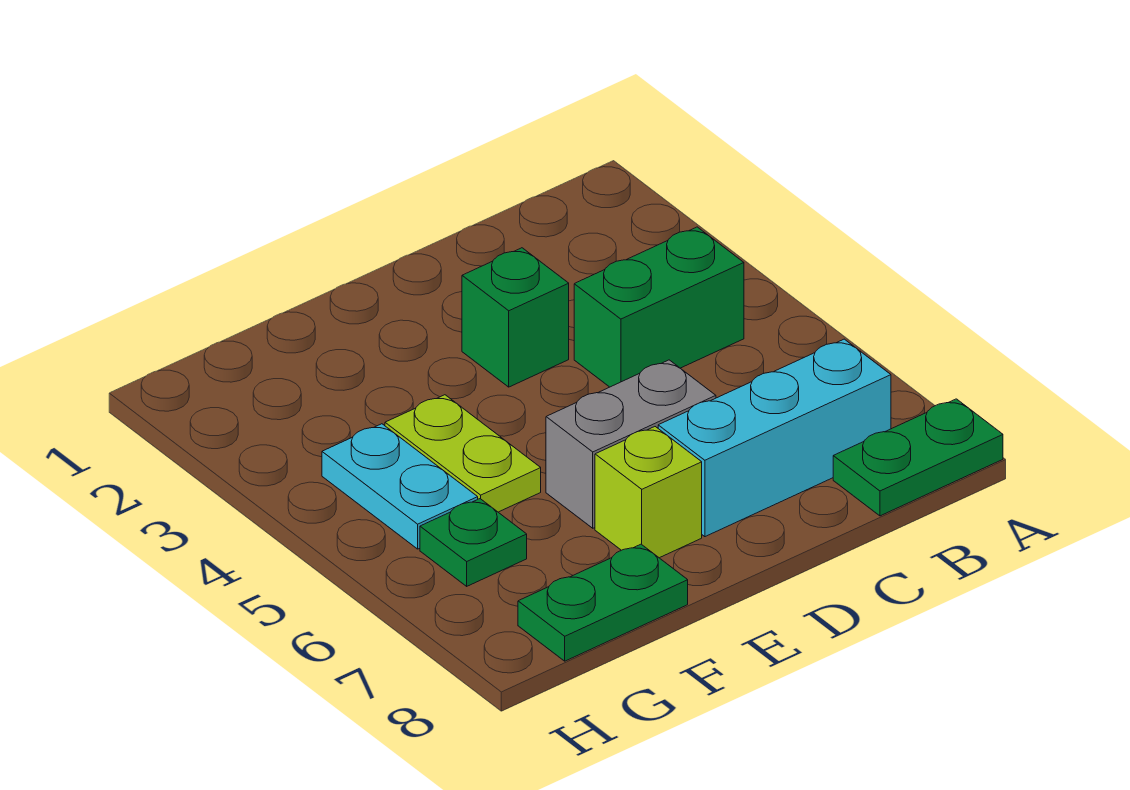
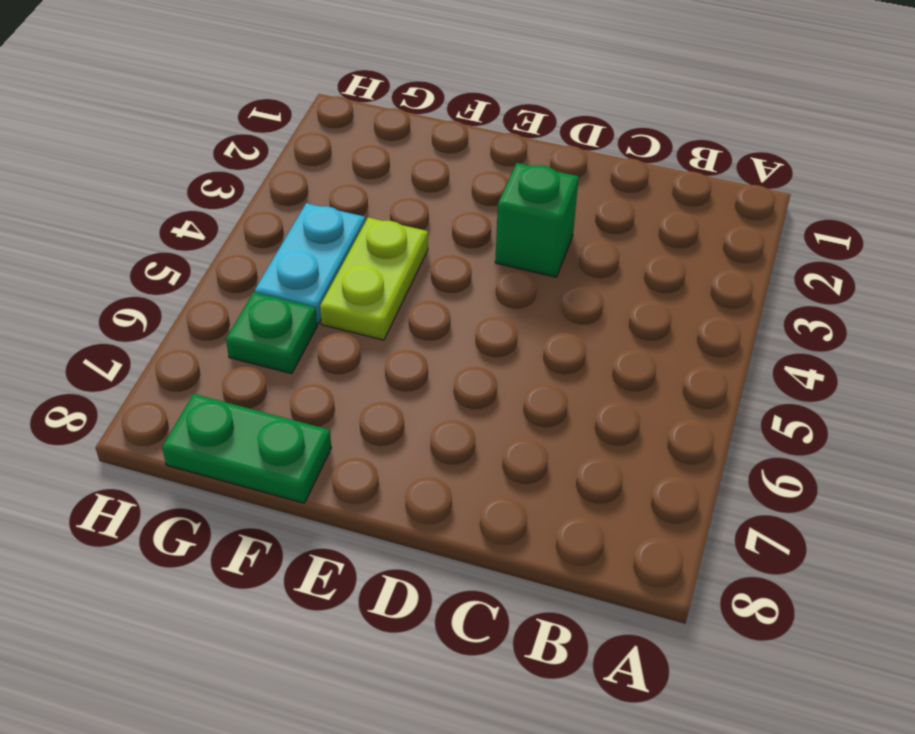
none -> green 1x2 plate [833,399,1003,516]
none -> green 1x2 brick [574,227,744,387]

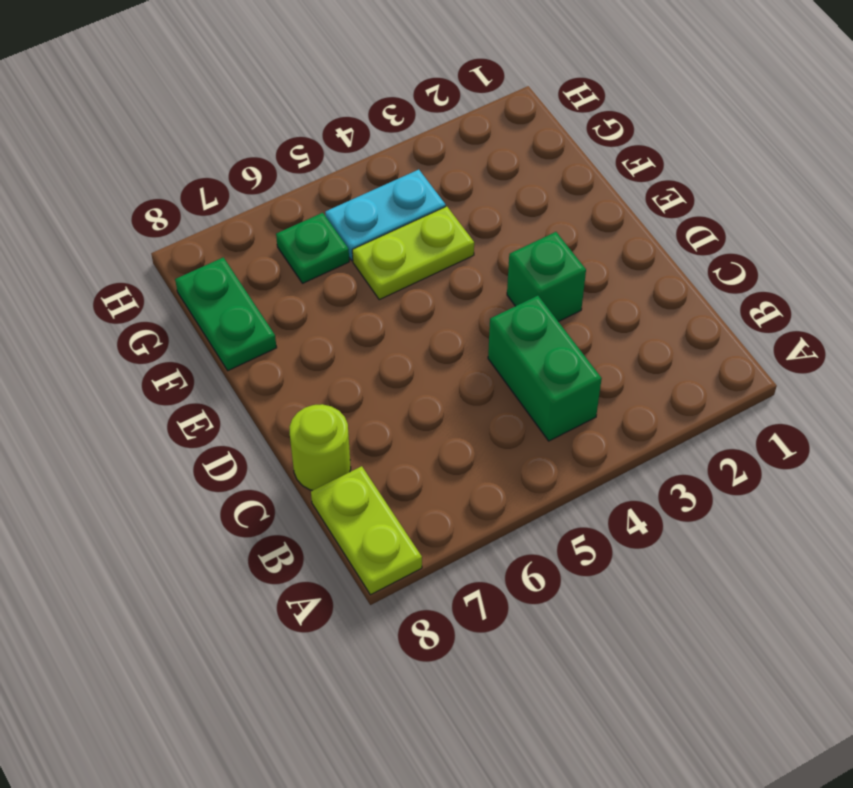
lime 1x2 plate [311,466,422,595] -> green 1x2 plate [833,399,1003,516]
lime 1x1 round brick [290,404,351,491] -> none
none -> cyan 1x3 brick [658,339,891,537]
none -> grey 1x2 brick [546,360,716,528]

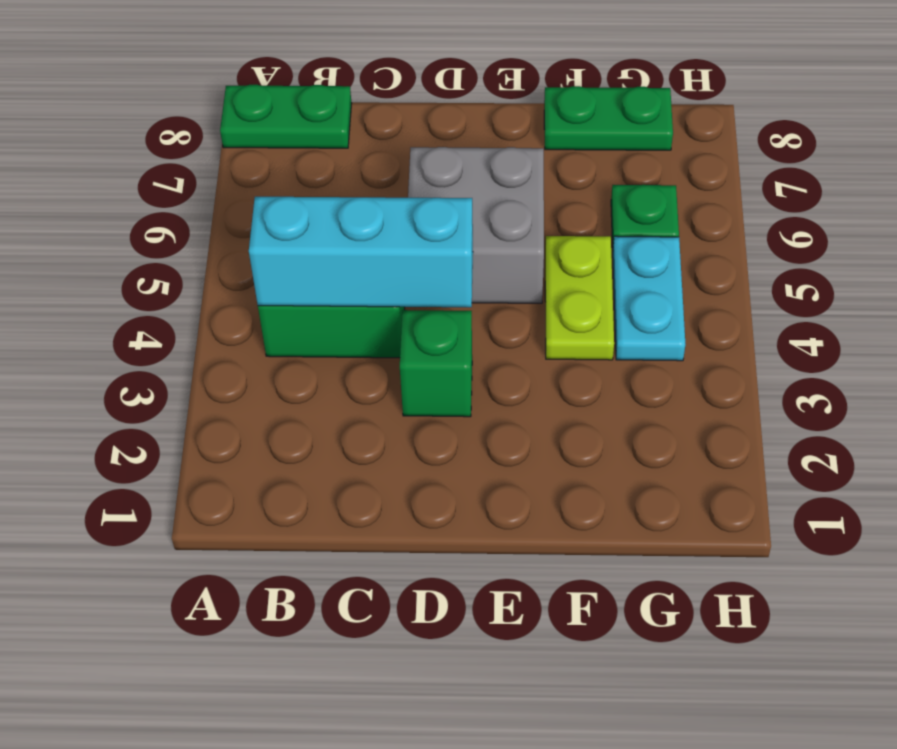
cyan 1x3 brick [249,197,473,307] -> cyan 1x3 brick moved to [658,339,891,537]
grey 2x2 brick [408,147,544,303] -> grey 1x2 brick [546,360,716,528]
none -> lime 1x1 brick [595,427,702,558]

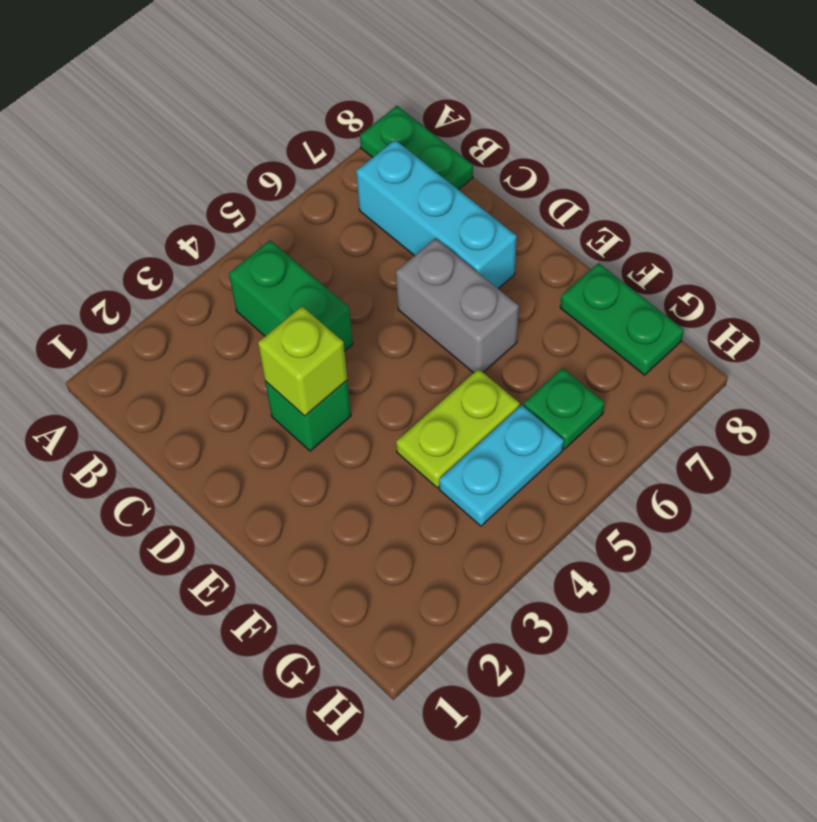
lime 1x1 brick [258,306,347,416] -> lime 1x1 brick moved to [595,427,702,558]

